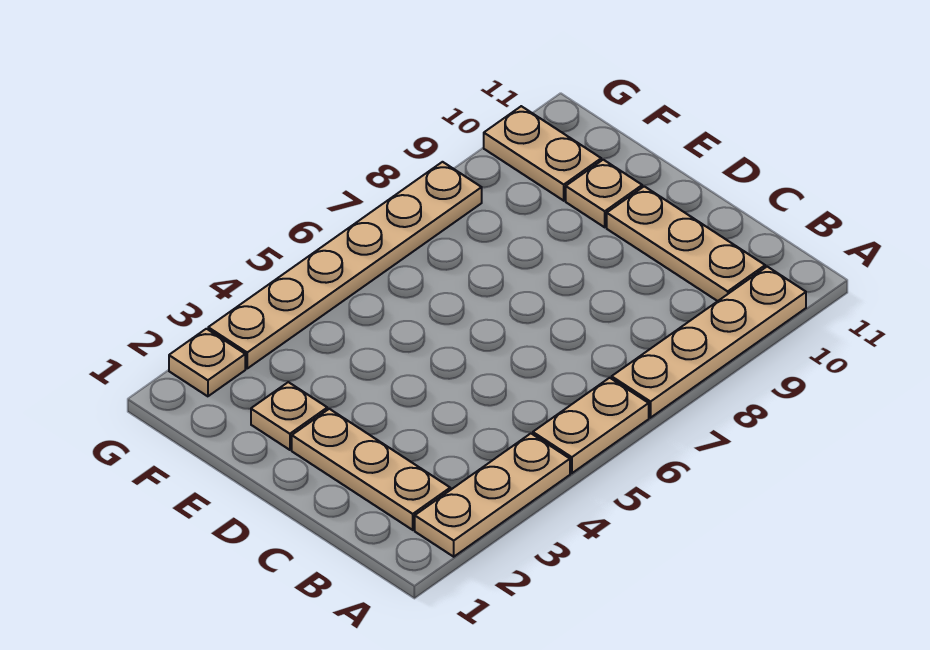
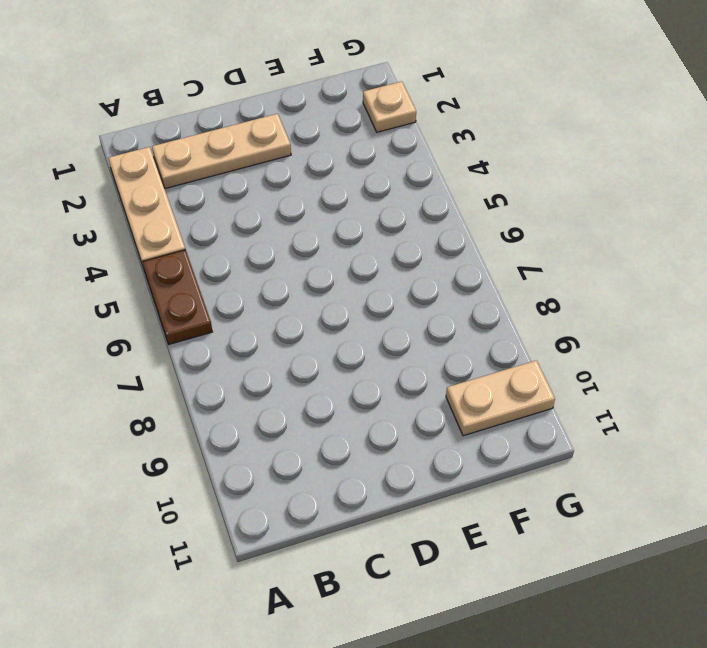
brown 1x2 plate [143,250,212,344] -> tan 1x2 plate [533,378,649,473]
none -> tan 1x4 plate [612,267,806,418]
none -> tan 1x3 plate [607,186,765,301]

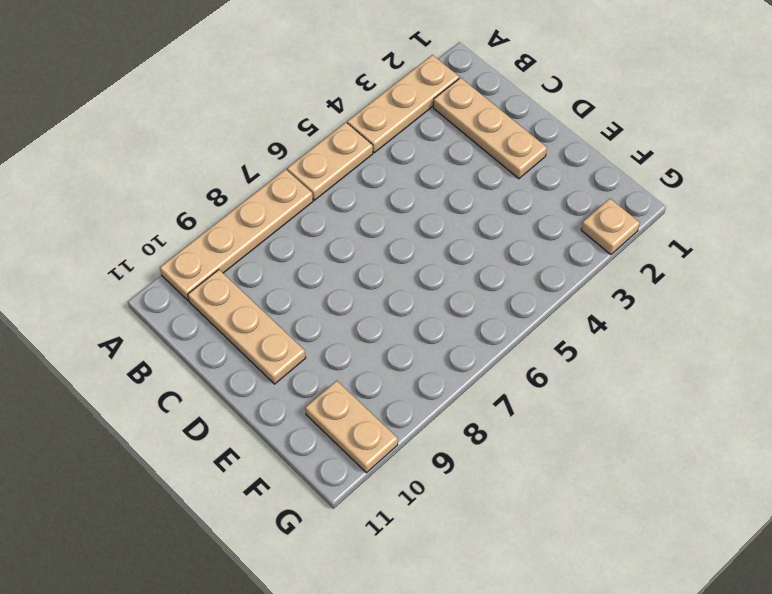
none -> tan 1x1 plate [251,382,327,450]
none -> tan 1x1 plate [566,160,642,227]

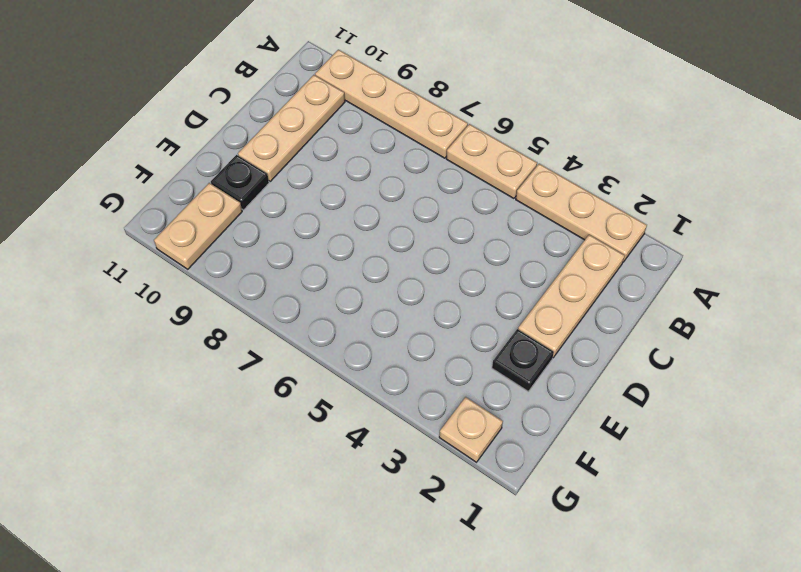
black 1x1 plate [492,329,554,392] -> tan 1x1 plate [251,382,327,450]
black 1x1 plate [211,155,269,210] -> tan 1x1 plate [566,160,642,227]
none -> tan 1x6 plate [208,162,482,368]

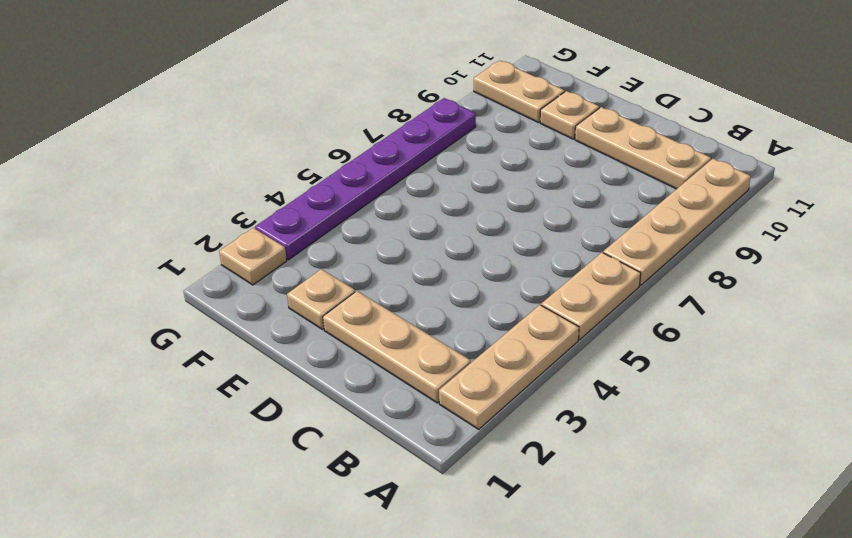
purple 1x6 plate [255,98,476,260] -> tan 1x6 plate [208,162,482,368]

